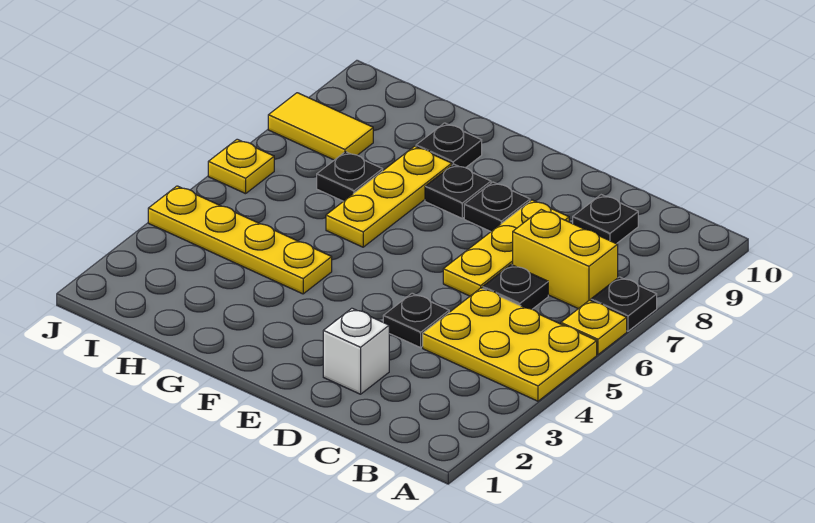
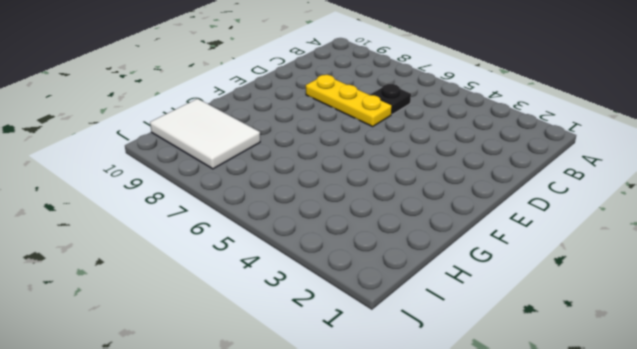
white 2x3 tile [150,99,260,169] -> yellow 1x2 tile [268,93,373,160]
none -> yellow 2x3 plate [423,288,597,401]
none -> yellow 1x1 plate [561,300,627,355]
none -> black 1x1 plate [591,277,657,331]

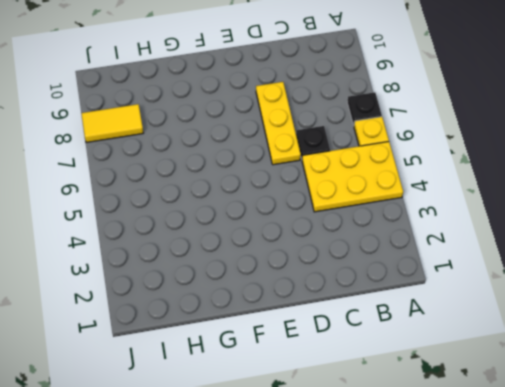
none -> yellow 1x2 brick [513,210,618,309]
none -> black 1x1 plate [573,195,638,244]
none -> white 1x1 brick [323,308,389,394]

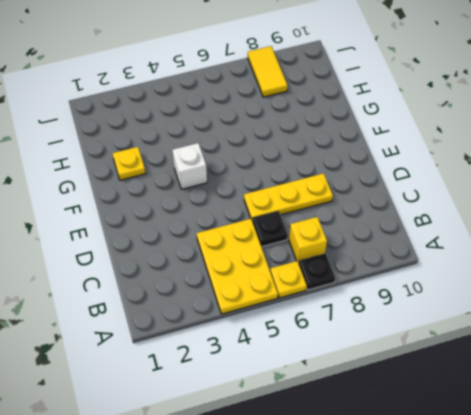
yellow 1x1 brick [289,217,327,263] -> yellow 1x2 brick [513,210,618,309]
white 1x1 brick [172,143,207,189] -> white 1x1 brick moved to [323,308,389,394]
yellow 1x1 plate [112,147,146,180] -> yellow 1x1 plate moved to [208,139,274,194]
none -> black 1x1 plate [573,195,638,244]
none -> black 1x1 plate [383,293,449,348]
none -> black 1x1 plate [464,182,530,232]

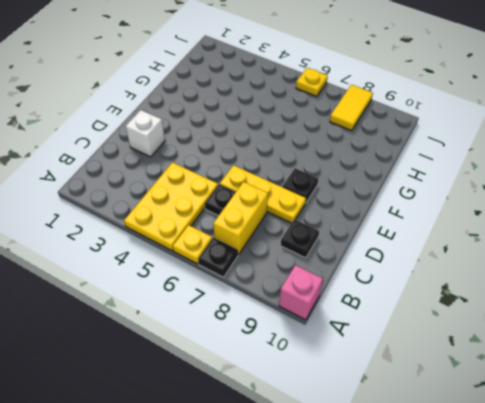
pink 1x1 brick [279,265,323,320] -> none
none -> black 1x1 plate [383,293,449,348]
none -> black 1x1 plate [425,164,491,218]
none -> yellow 1x4 plate [148,186,332,294]

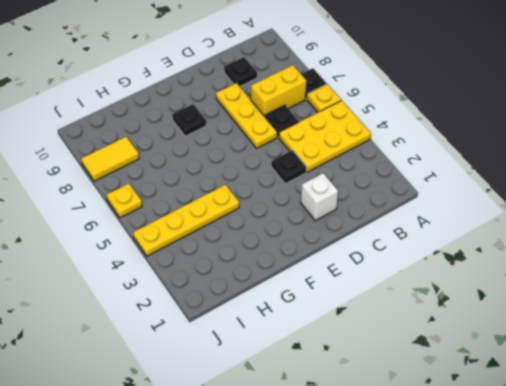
none -> black 1x1 plate [464,182,530,232]
none -> yellow 1x3 plate [326,146,452,247]
none -> black 1x1 plate [416,123,482,168]

